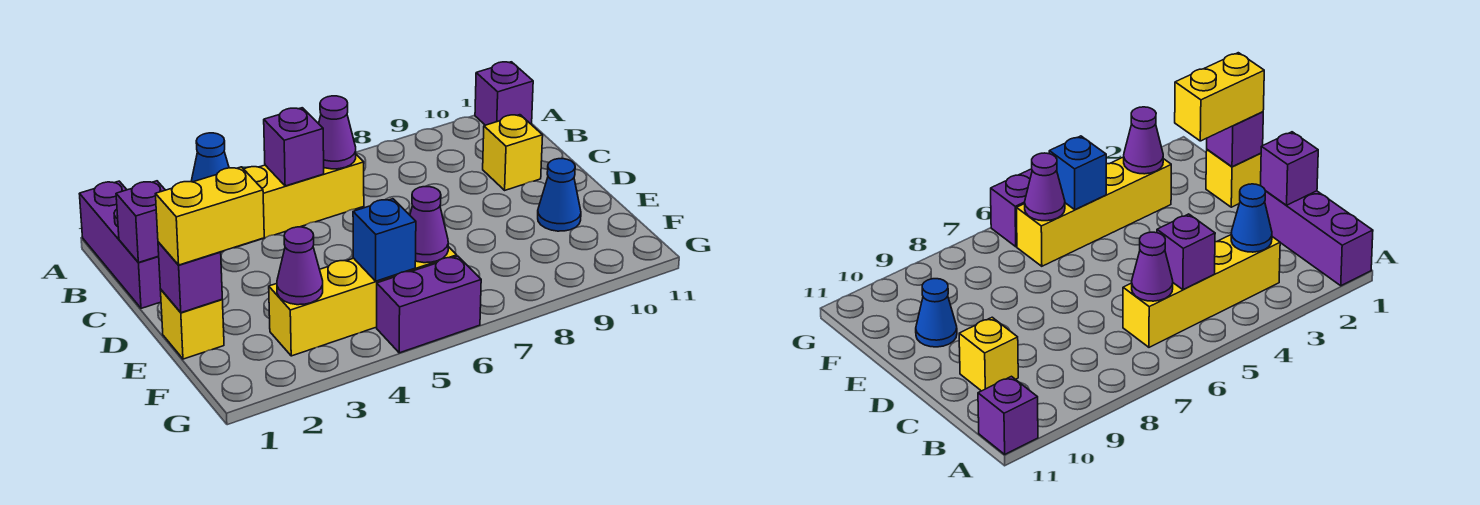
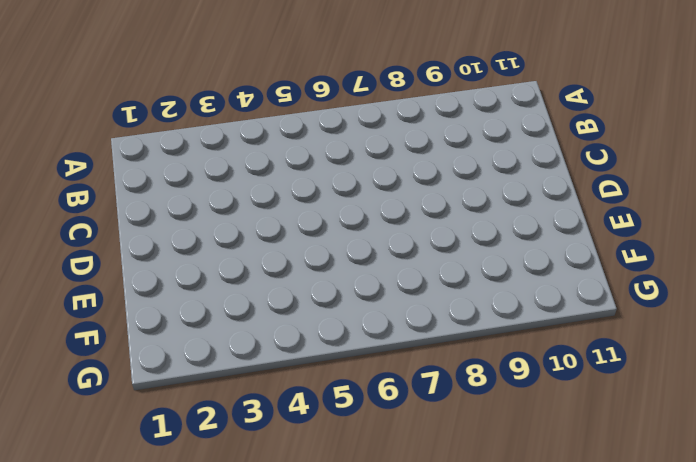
none -> purple 1x3 brick [80,181,161,308]
none -> purple 1x1 brick [475,62,533,125]
none -> yellow 1x4 brick [222,155,364,252]

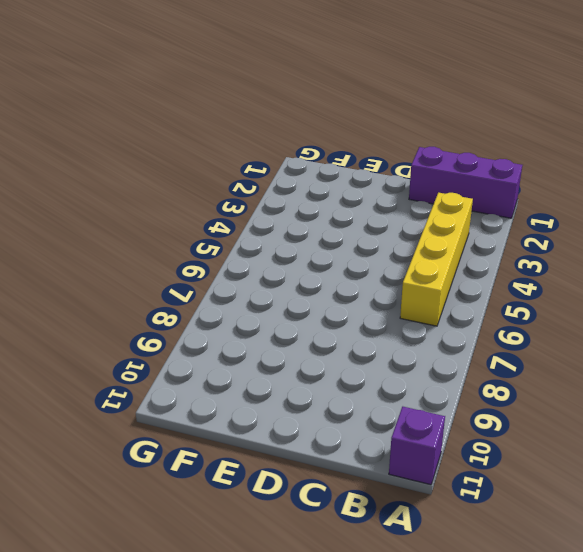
none -> yellow 1x1 brick [483,115,543,190]
none -> yellow 1x1 brick [160,289,224,359]
none -> blue 1x1 cone [538,159,581,231]

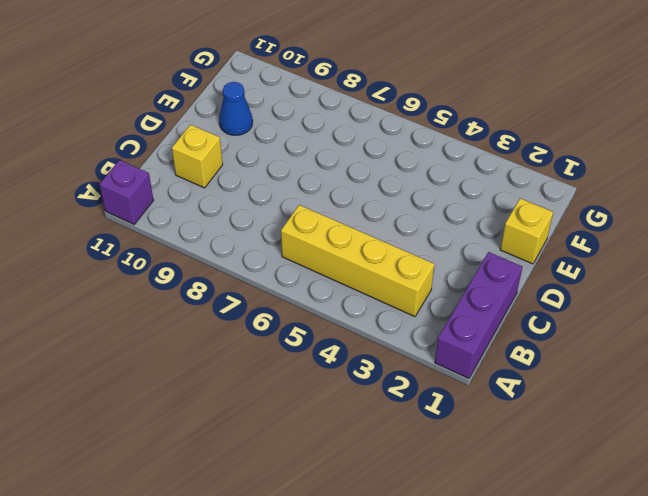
none -> yellow 1x4 brick [269,247,457,356]
none -> purple 1x2 brick [377,256,481,353]
none -> blue 1x1 cone [191,133,229,182]

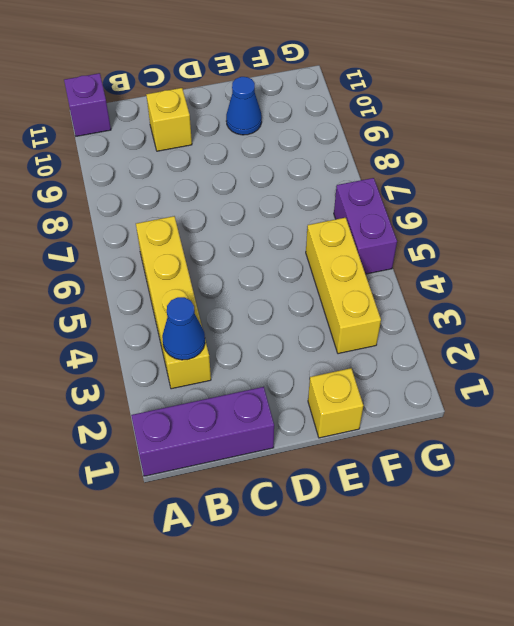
yellow 1x3 brick [306,218,381,354] -> yellow 1x4 brick [269,247,457,356]
none -> purple 1x1 brick [264,108,324,186]
none -> purple 1x1 cone [319,96,356,169]
none -> purple 1x1 brick [116,181,165,263]

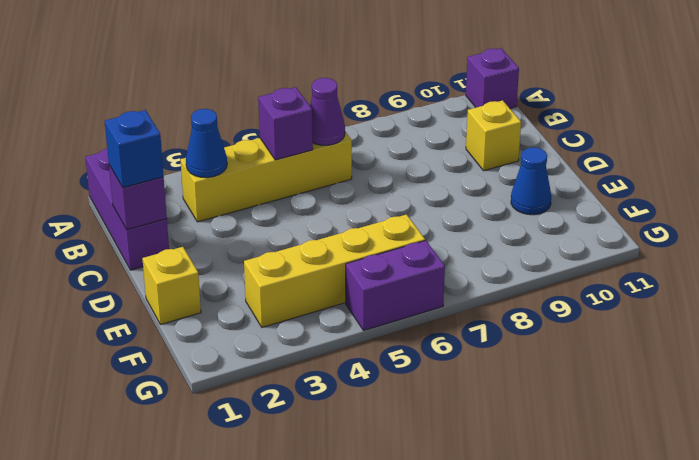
blue 1x1 brick [105,110,164,187] -> blue 1x1 brick moved to [353,199,416,281]
none -> purple 1x1 brick [158,242,222,313]
none -> purple 1x1 cone [277,227,323,305]
none -> purple 1x1 cone [410,187,448,263]

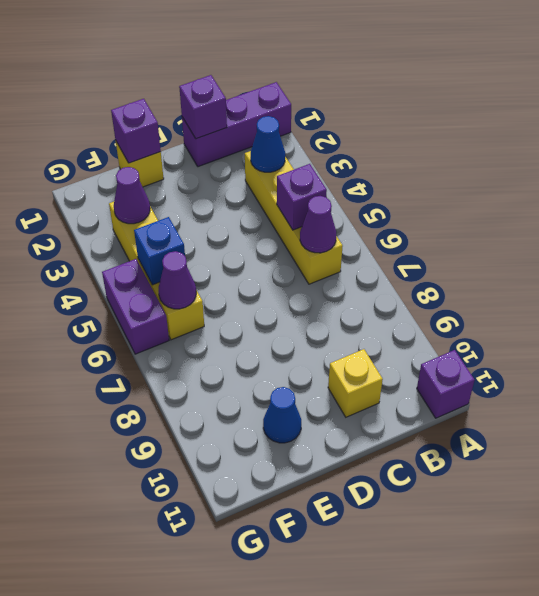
none -> yellow 1x2 brick [156,167,264,265]

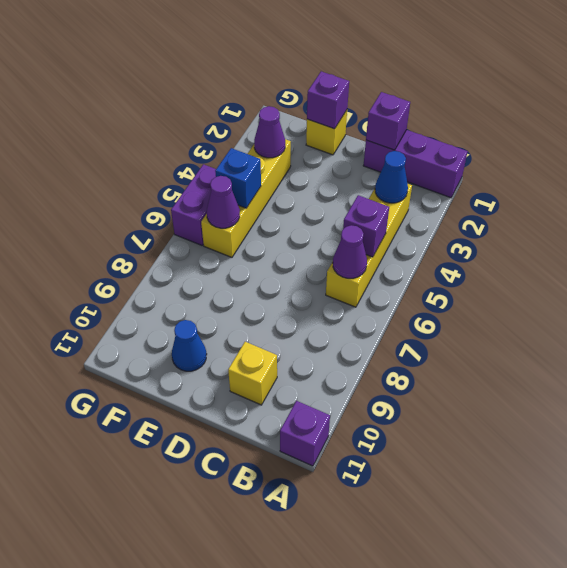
none -> yellow 1x2 brick [156,167,264,265]

